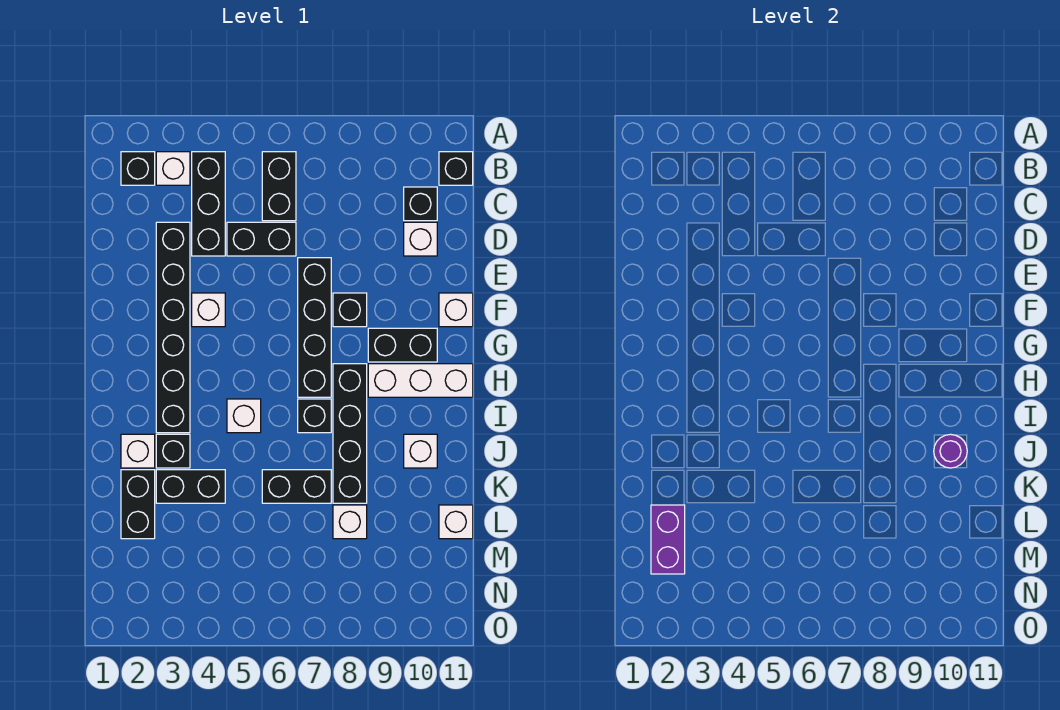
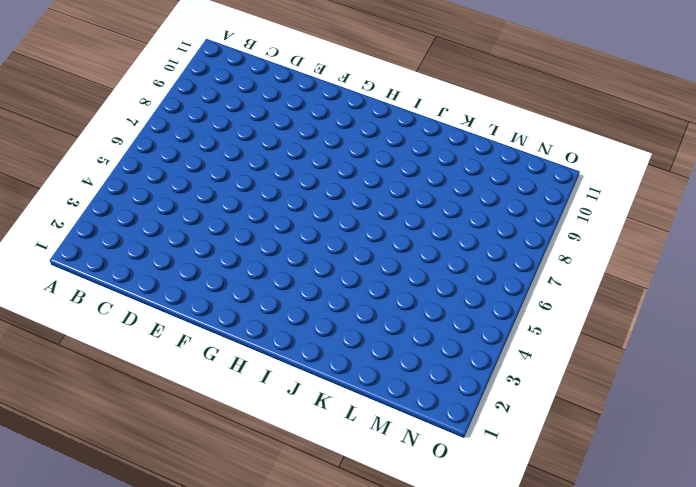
none -> black 1x1 brick [121,152,155,185]
none -> white 1x1 brick [156,152,190,185]
none -> black 1x3 brick [192,152,225,256]

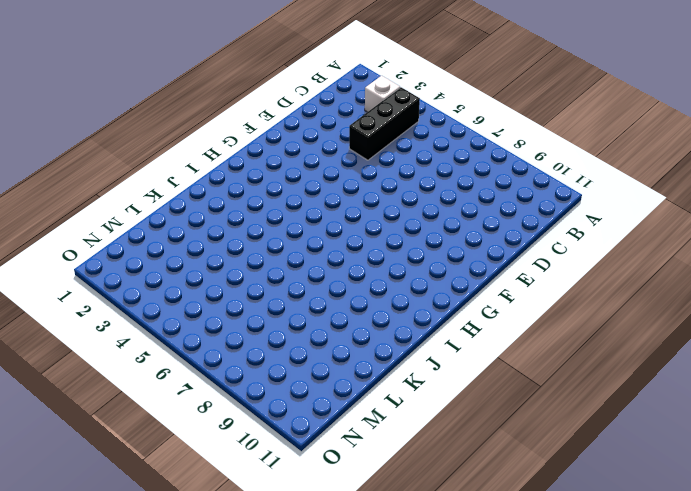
none -> black 1x1 brick [121,152,155,185]
none -> black 1x2 brick [262,152,296,221]
none -> black 1x1 brick [439,152,473,185]

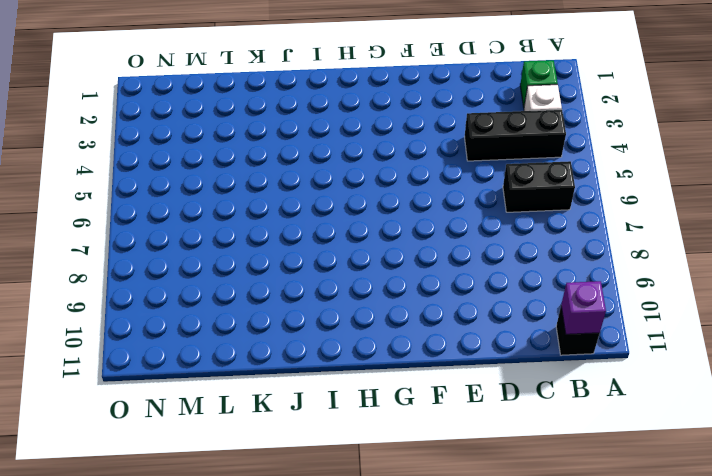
green 1x1 brick [520,60,558,107] -> black 1x1 brick [121,152,155,185]
purple 1x1 brick [561,281,606,334] -> none
none -> black 1x1 brick [404,187,437,221]
none -> black 1x6 brick [156,222,190,433]
none -> black 1x2 brick [227,222,296,256]

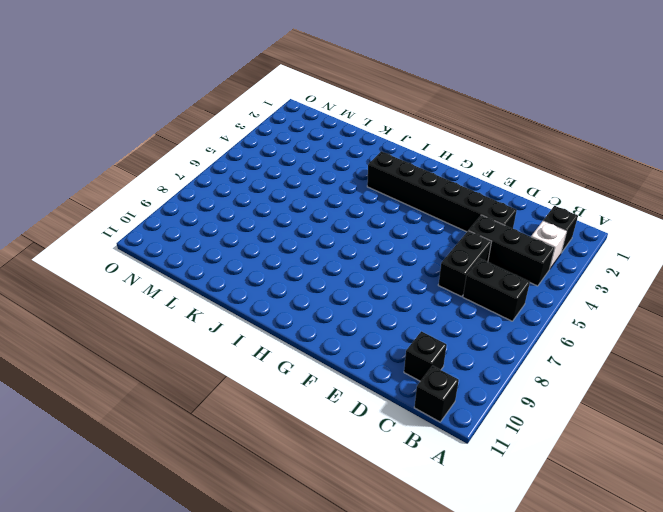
none -> white 1x1 brick [404,222,437,256]
none -> black 1x4 brick [298,258,331,397]
none -> white 1x1 brick [192,293,225,327]

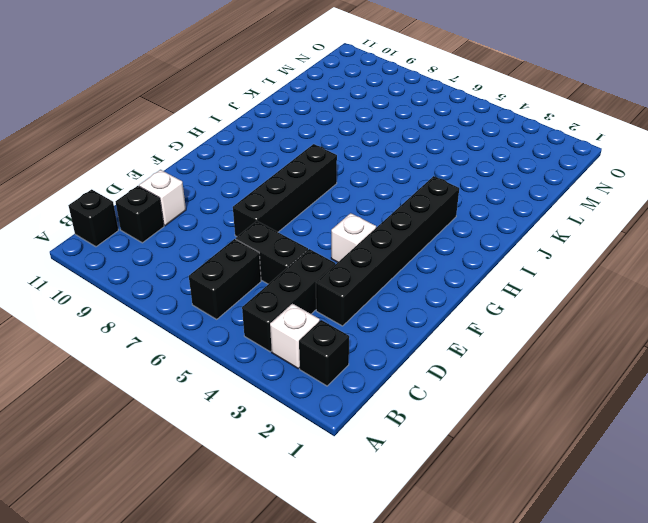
none -> black 1x1 brick [333,293,367,327]
none -> white 1x1 brick [439,293,473,327]
none -> black 1x2 brick [368,328,437,362]

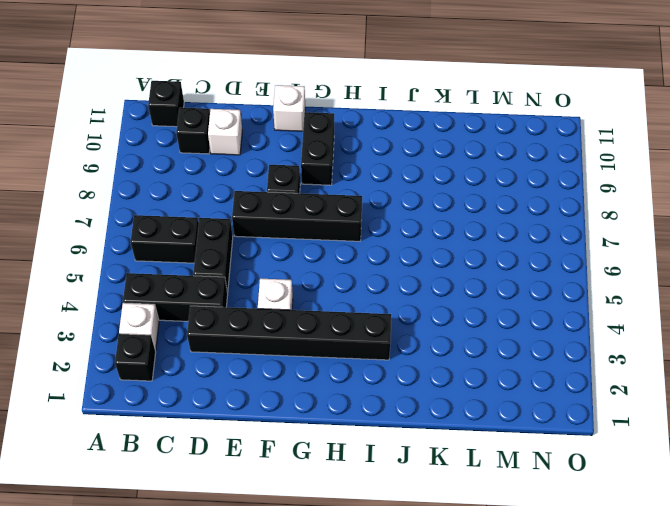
none -> black 1x4 brick [333,364,367,503]
none -> white 1x3 brick [368,364,473,397]
none -> white 1x1 brick [227,399,261,433]

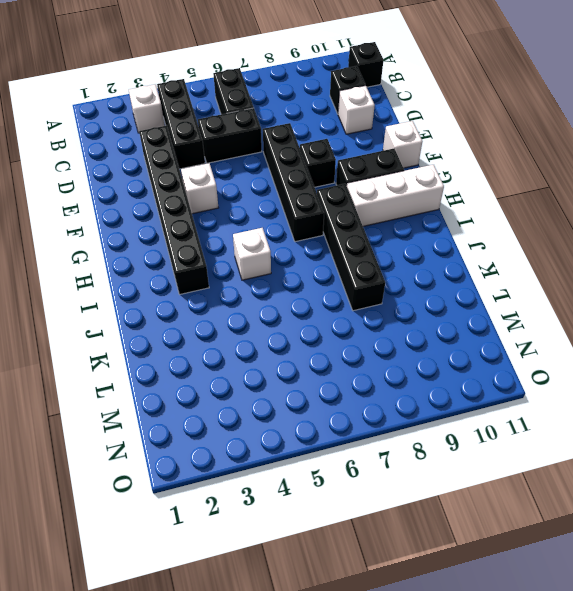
none -> black 1x1 brick [121,152,155,185]
none -> black 1x1 brick [298,399,331,433]
none -> white 1x1 brick [121,434,155,468]

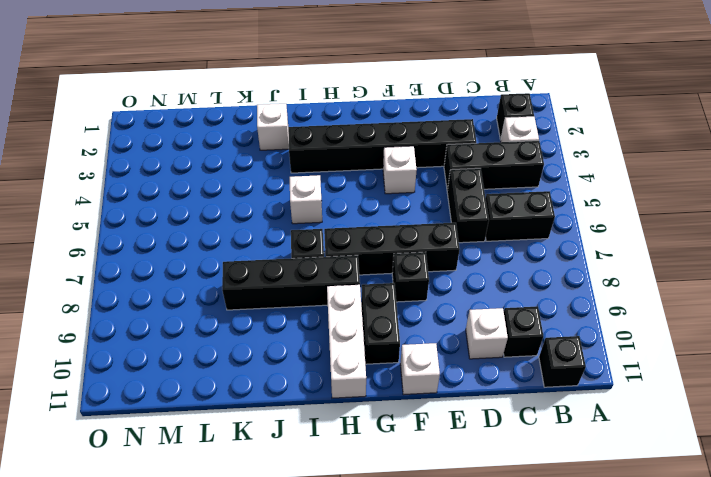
none -> black 1x1 brick [156,434,190,468]
none -> white 1x1 brick [404,434,437,468]
none -> black 1x2 brick [121,470,155,539]

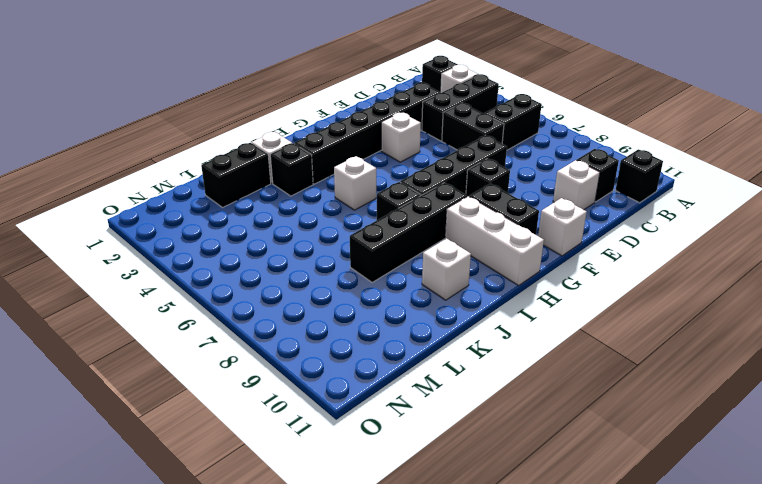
none -> black 1x2 brick [156,470,225,503]
none -> black 1x2 brick [262,470,331,503]
none -> white 1x1 brick [333,505,367,539]

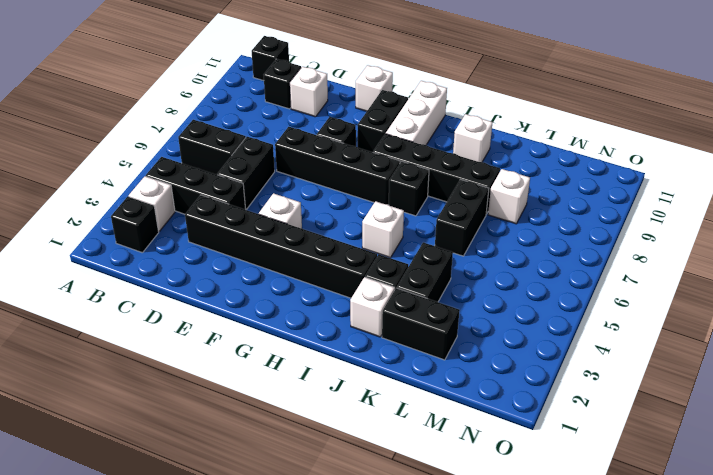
none -> white 1x1 brick [439,505,473,539]
none -> purple 1x1 round brick [934,434,967,468]
none -> purple 1x2 brick [651,505,685,574]

